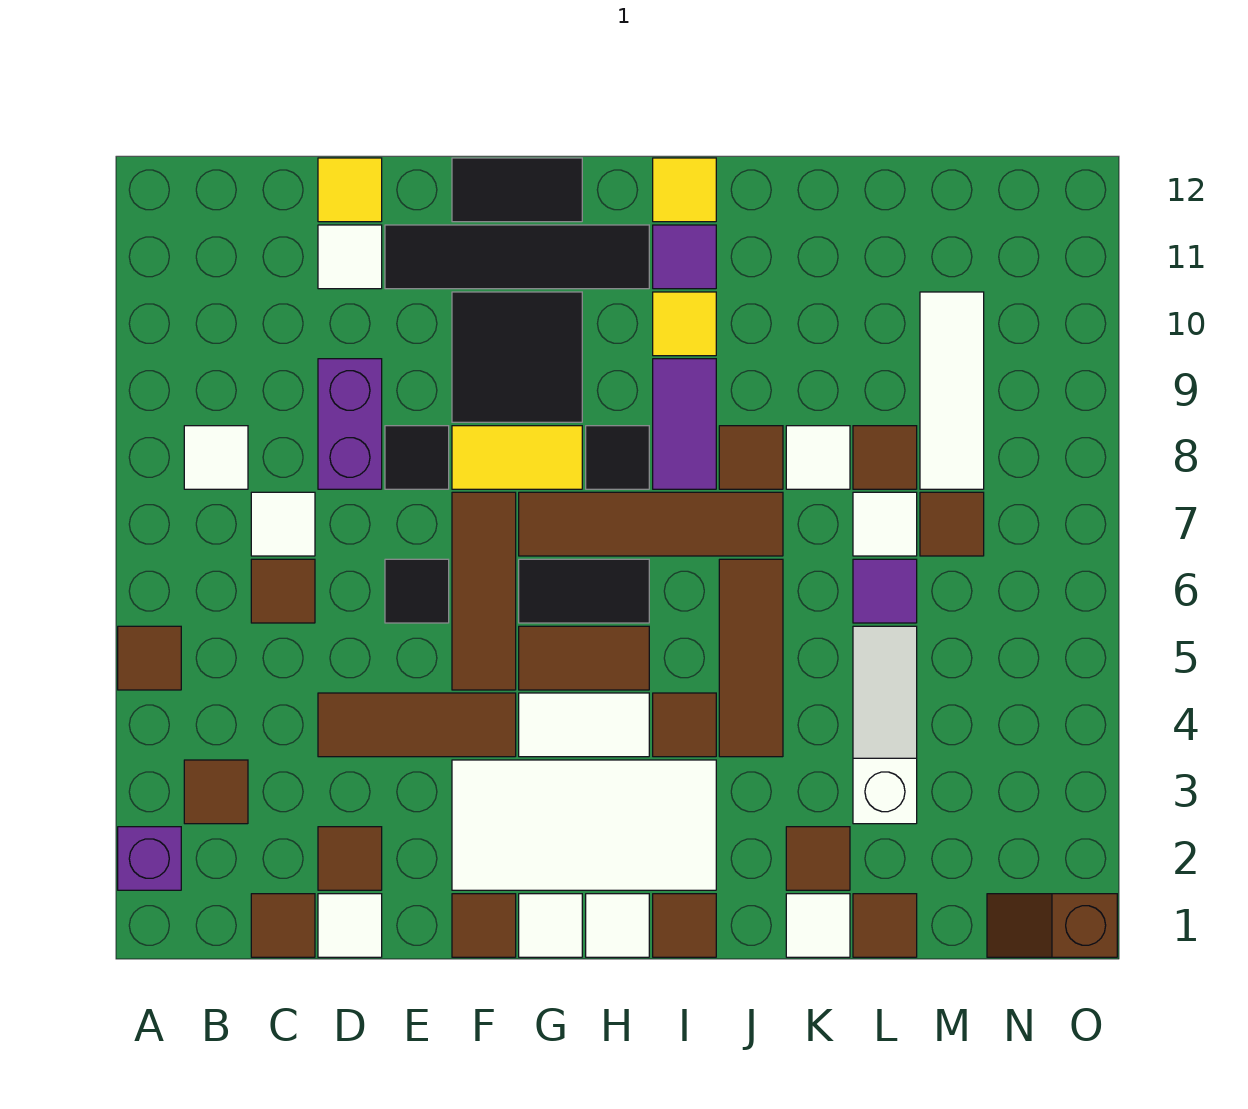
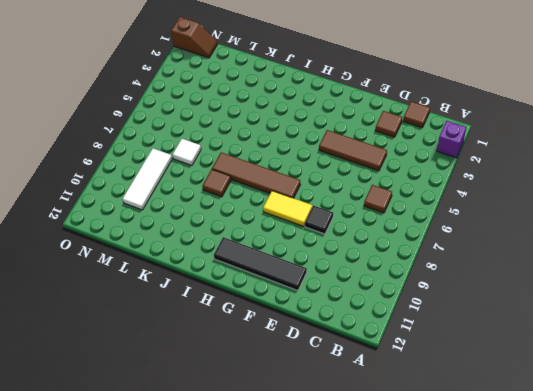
none -> brown 1x1 tile [118,626,181,690]
none -> brown 1x1 tile [184,760,248,824]
none -> white 1x1 tile [184,426,248,489]
none -> white 1x1 tile [251,492,315,556]

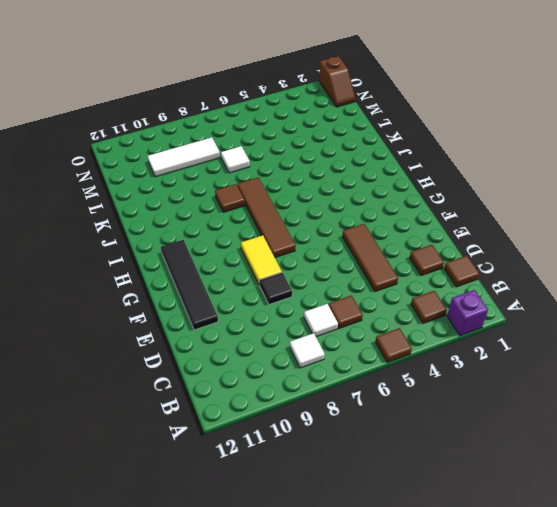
none -> white 1x1 tile [318,894,382,957]
none -> purple 1x2 brick [318,359,382,489]
none -> white 1x1 tile [318,225,382,289]
none -> yellow 1x1 tile [318,158,382,222]

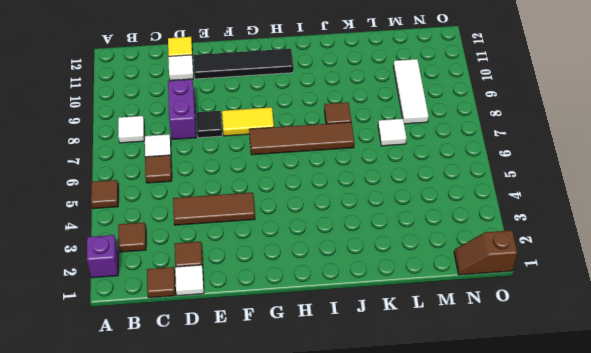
none -> black 1x1 tile [385,559,449,623]
none -> brown 1x1 tile [452,894,516,957]
none -> white 2x4 tile [452,760,716,890]
none -> brown 1x3 tile [452,492,516,690]

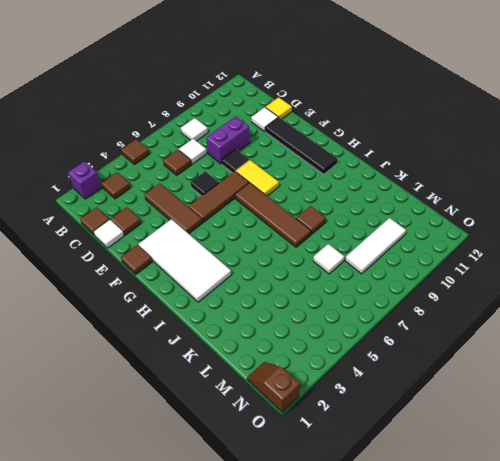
none -> black 2x2 tile [452,292,582,422]
none -> black 1x2 tile [452,158,582,222]
none -> white 1x1 tile [519,894,582,957]
none -> white 1x2 tile [519,693,649,757]

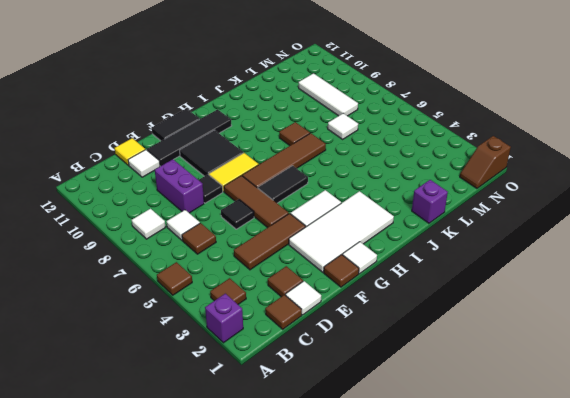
purple 1x1 brick [412,180,448,223] -> white 1x1 tile [786,894,850,957]
none -> brown 1x2 tile [519,626,649,690]
none -> white 1x1 tile [586,894,649,957]
none -> black 1x1 tile [586,426,649,489]
none -> brown 1x1 tile [653,894,716,957]

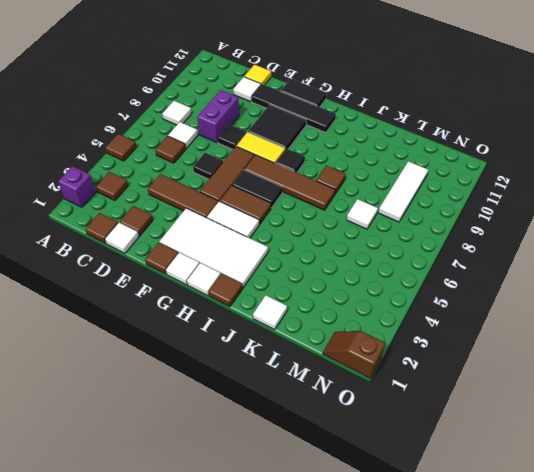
none -> brown 1x1 tile [653,693,716,757]
none -> purple 1x2 tile [653,359,716,489]
none -> yellow 1x1 tile [653,292,716,356]
none -> purple 1x1 tile [653,225,716,289]

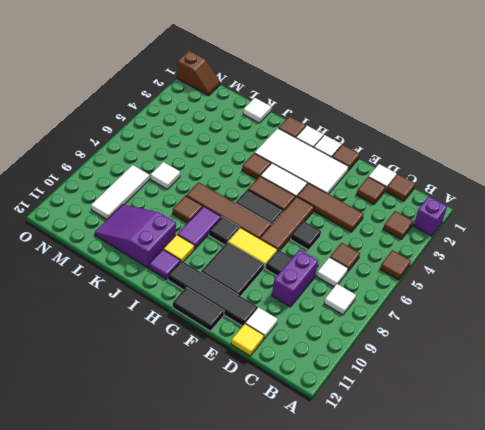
purple 2x3 slope [95,205,176,268] -> none
none -> yellow 1x1 tile [653,158,716,222]
none -> brown 1x3 tile [719,559,783,757]
none -> brown 1x1 tile [786,827,850,890]
none -> white 1x1 tile [786,426,850,489]

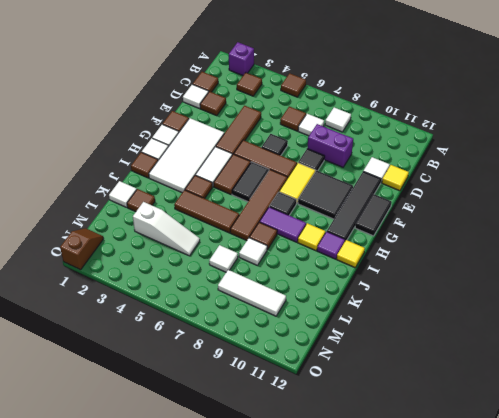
none -> brown 1x1 tile [853,894,917,957]
none -> purple 1x1 tile [853,559,917,623]
none -> brown 1x1 tile [853,426,917,489]
none -> brown 1x1 tile [920,492,984,556]

